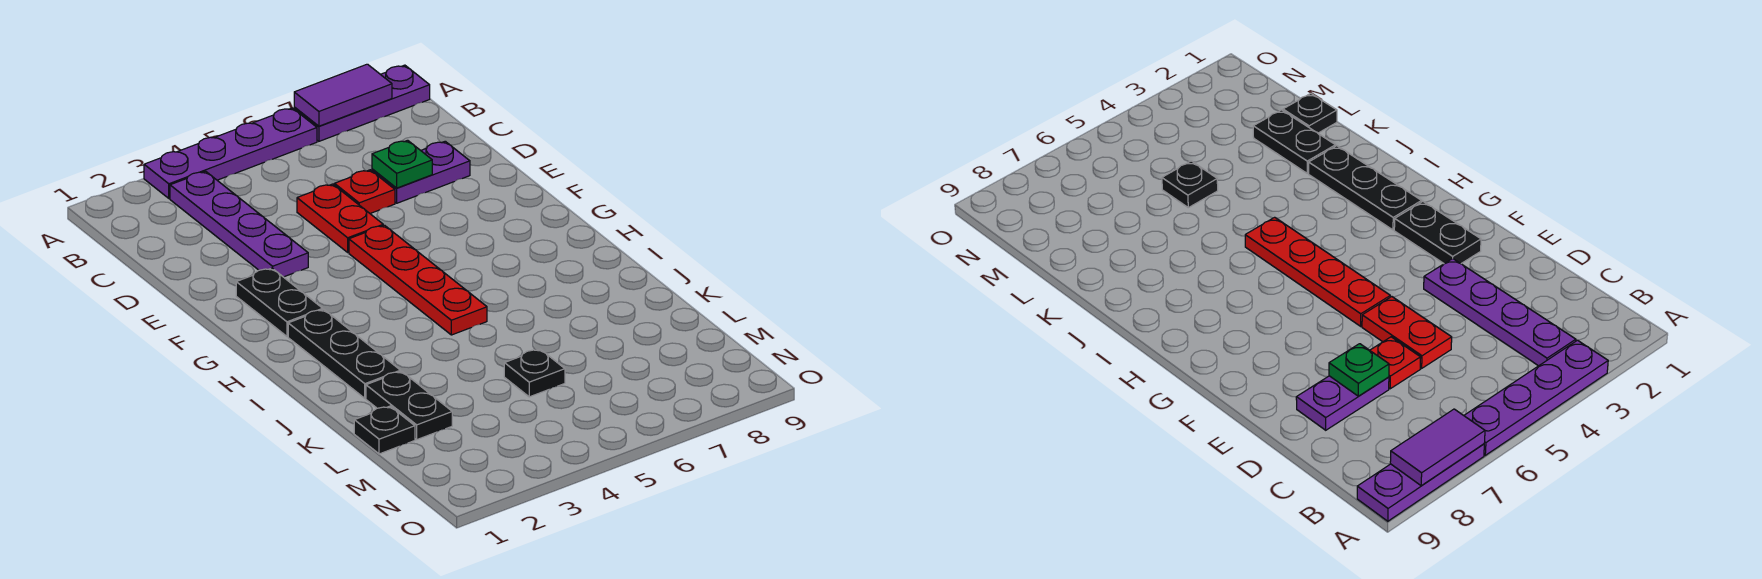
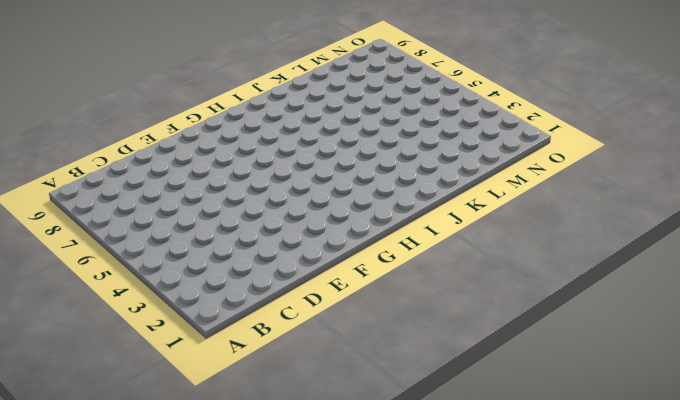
none -> purple 1x4 plate [144,108,317,198]
none -> purple 1x3 plate [294,65,430,141]
none -> purple 1x4 plate [170,171,308,277]

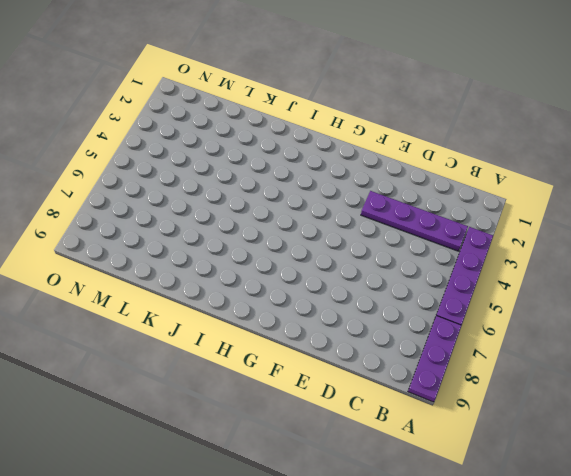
none -> red 1x2 plate [297,184,383,252]
none -> red 1x1 plate [334,170,395,213]
none -> purple 1x2 plate [372,141,470,203]

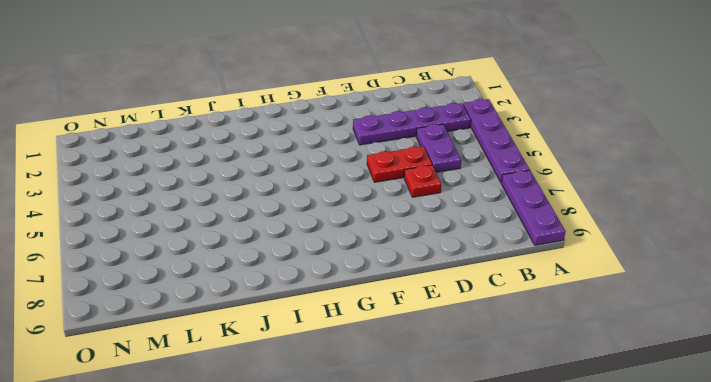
purple 1x2 plate [416,124,461,172] -> purple 1x2 plate moved to [372,141,470,203]
none -> black 1x2 plate [236,268,323,336]
none -> red 1x4 plate [349,225,487,335]
none -> black 1x3 plate [288,309,400,398]

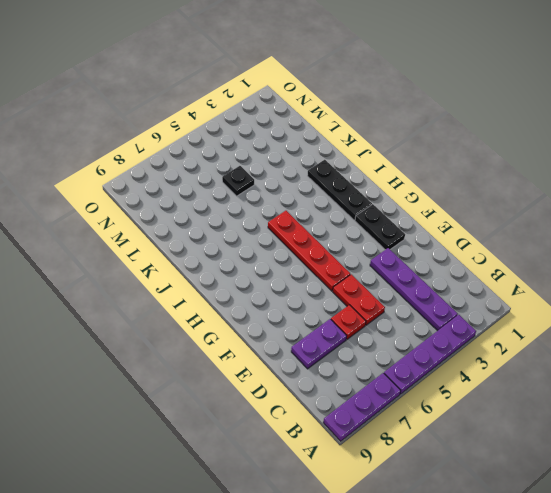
none -> black 1x2 plate [366,371,452,440]
none -> black 1x1 plate [354,406,415,454]
none -> purple 1x2 tile [294,64,392,126]

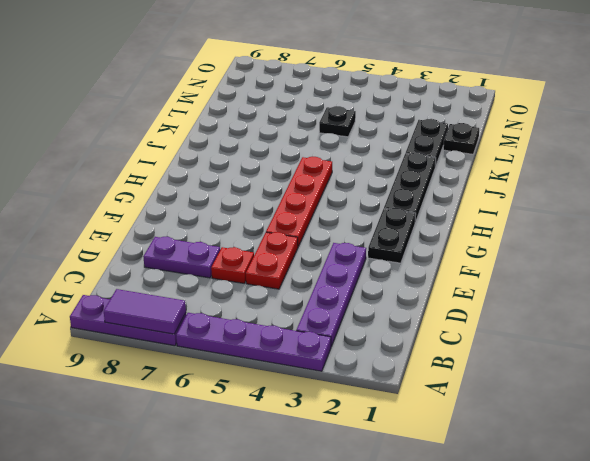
none -> green 1x1 plate [372,140,432,188]

